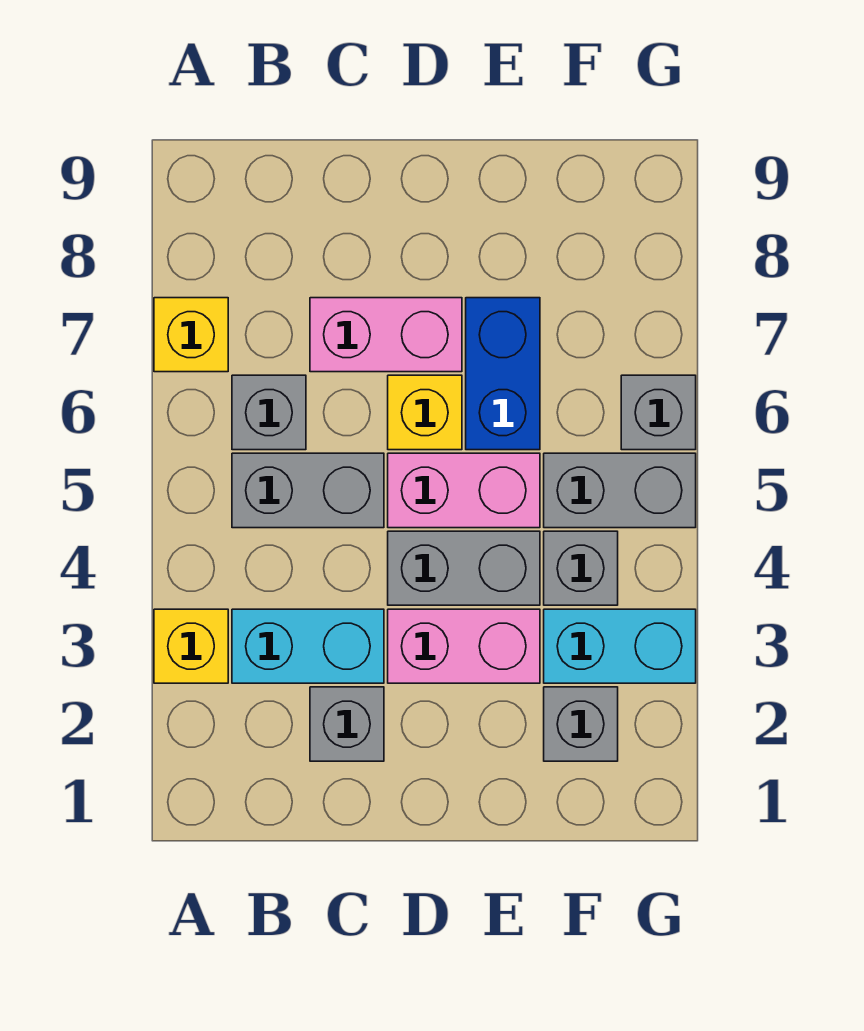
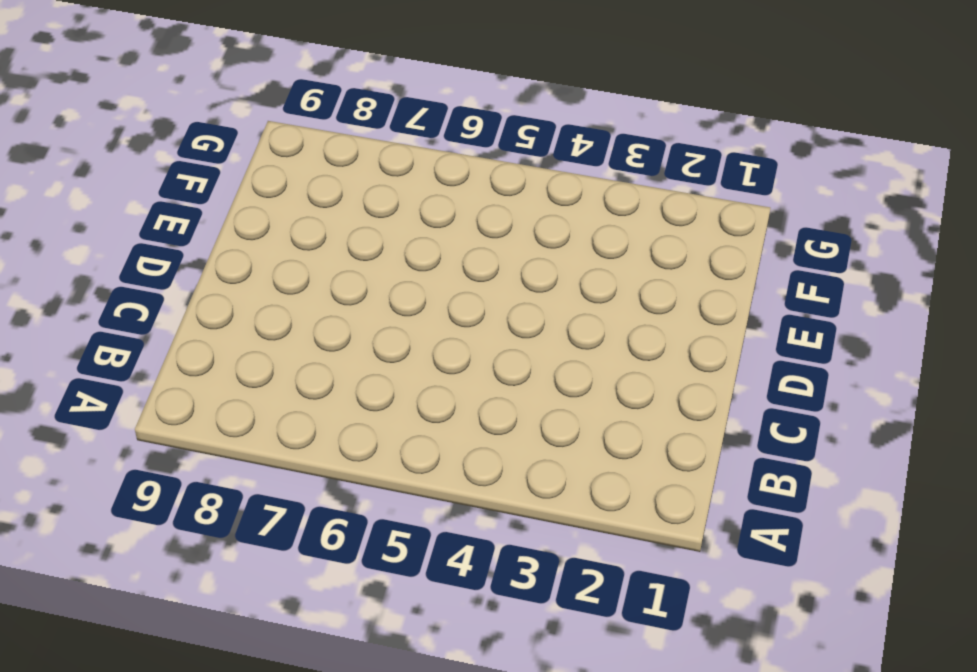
none -> yellow 1x1 brick [154,609,228,683]
none -> yellow 1x1 brick [154,298,228,372]
none -> cyan 1x2 brick [232,609,384,683]

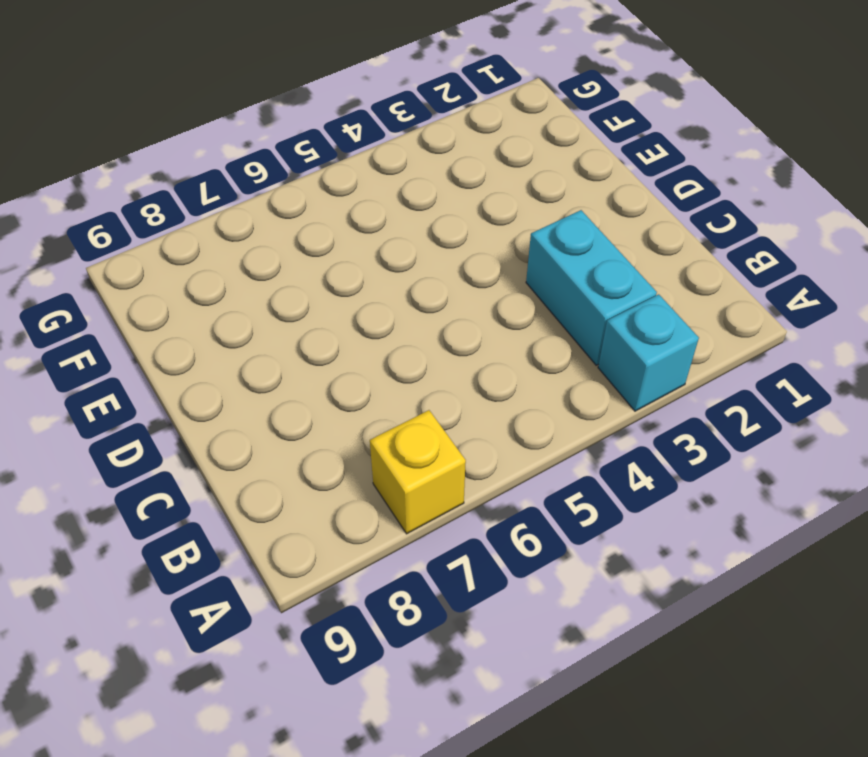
cyan 1x1 brick [598,294,699,411] -> yellow 1x1 brick [154,609,228,683]
none -> grey 1x2 brick [232,453,384,528]
none -> grey 1x1 brick [232,375,306,450]
none -> grey 1x1 brick [310,687,384,761]

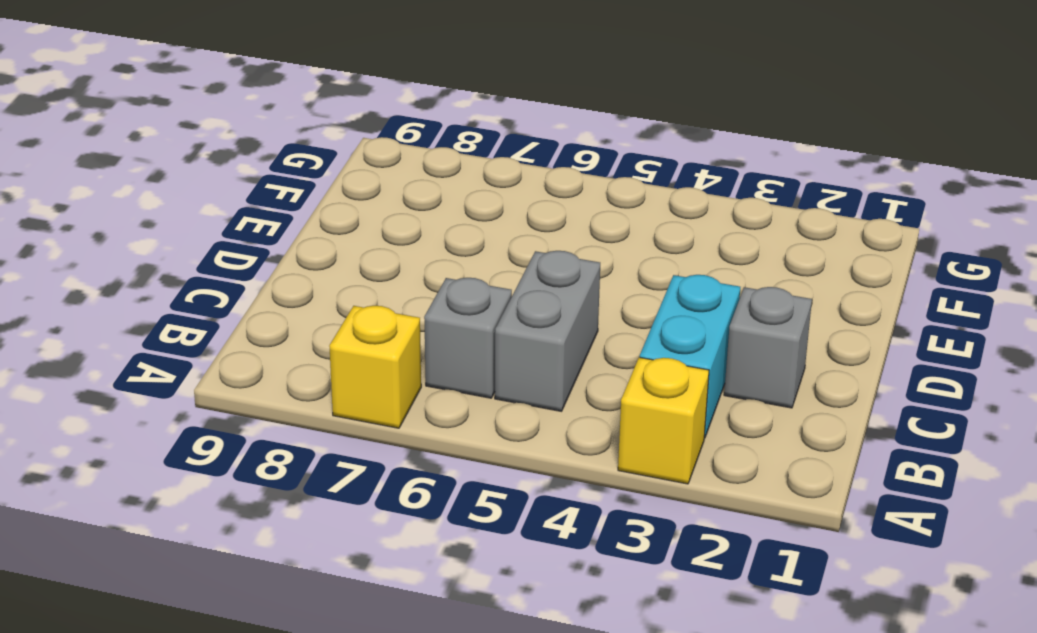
none -> pink 1x2 brick [310,298,462,372]
none -> pink 1x2 brick [388,609,540,683]
none -> grey 1x2 brick [388,531,540,605]

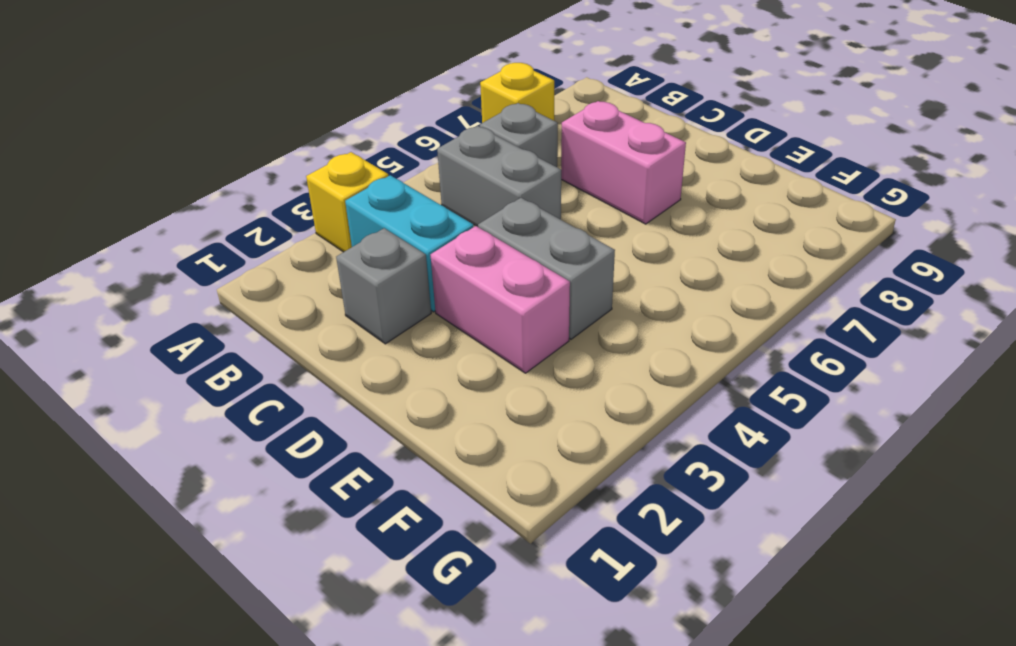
none -> pink 1x2 brick [388,453,540,528]
none -> yellow 1x1 brick [388,375,462,450]
none -> blue 1x2 brick [466,298,540,450]

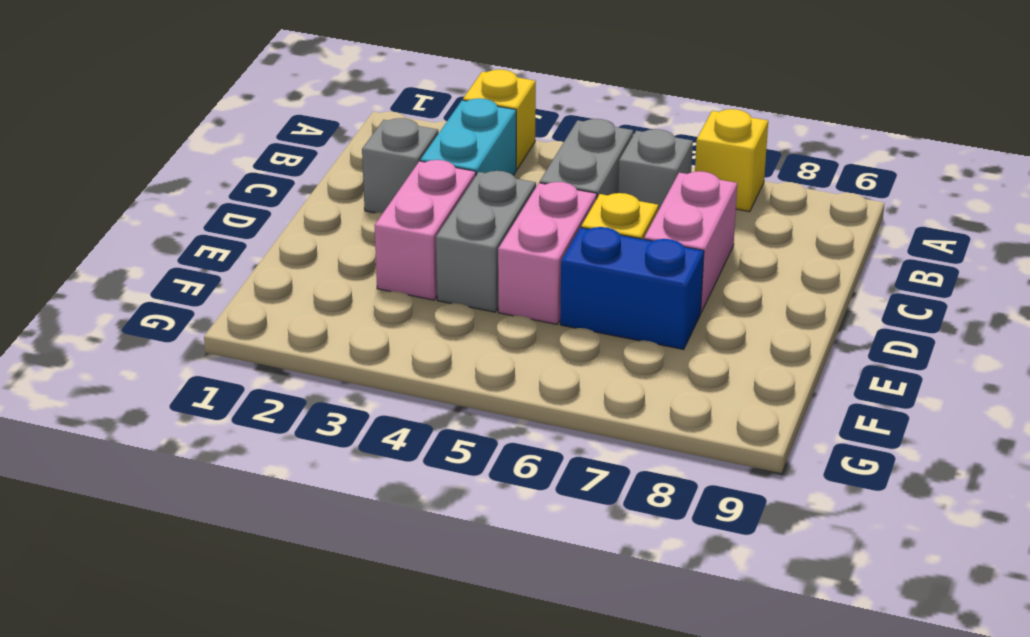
none -> grey 1x1 brick [544,687,618,761]
none -> cyan 1x2 brick [544,609,696,683]
none -> grey 1x1 brick [544,531,618,605]

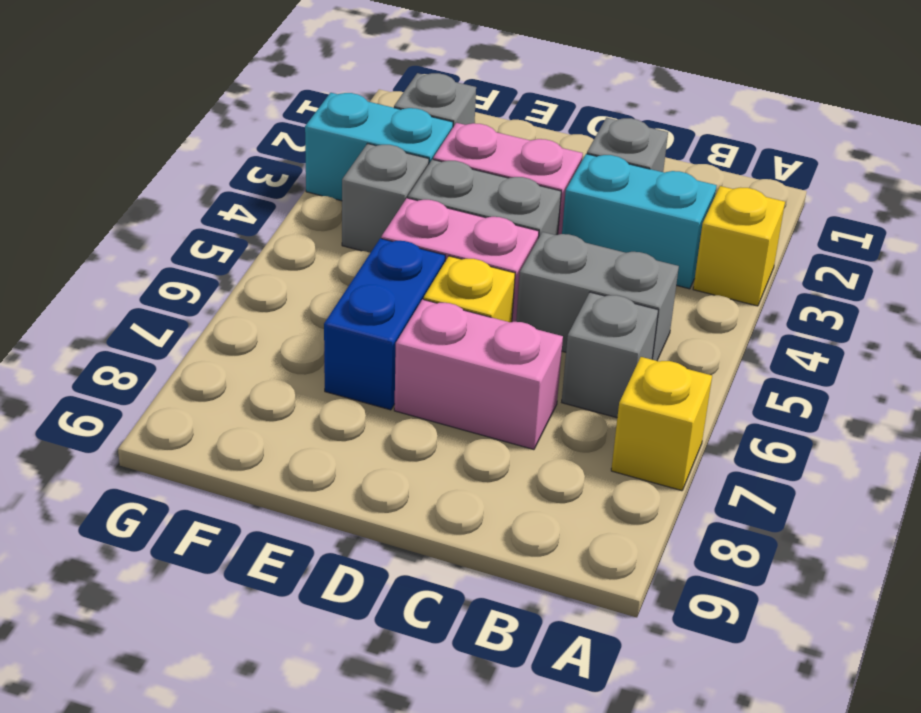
none -> grey 1x2 brick [544,453,696,528]
none -> grey 1x1 brick [621,375,696,450]

